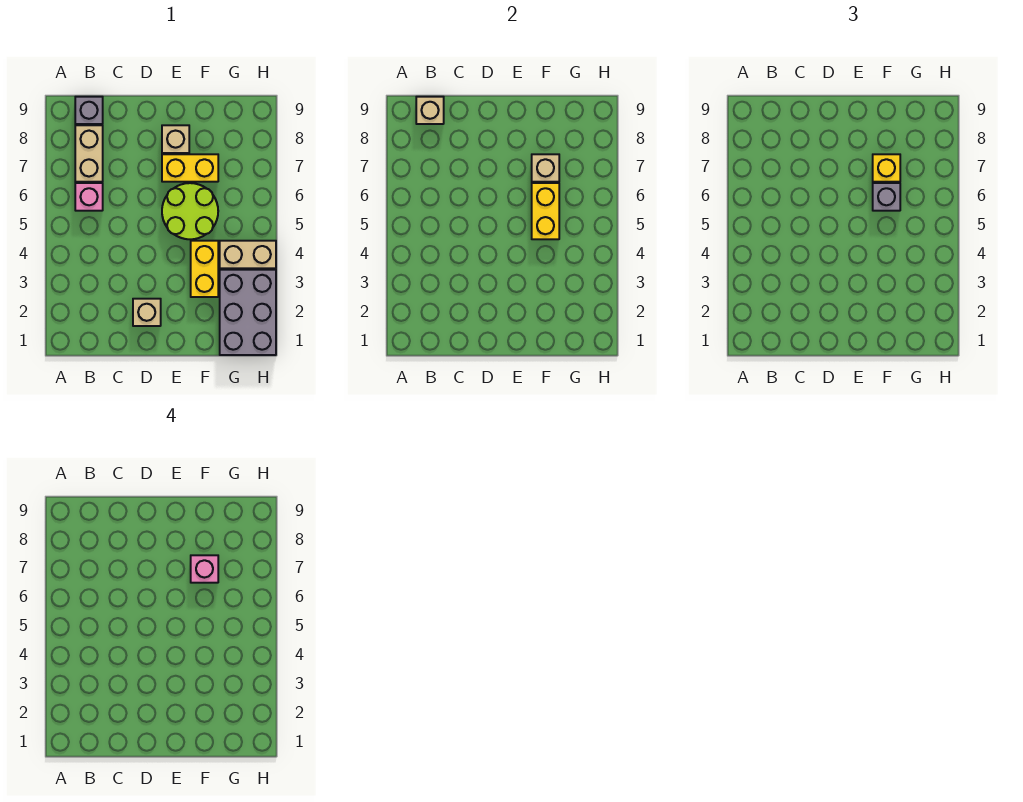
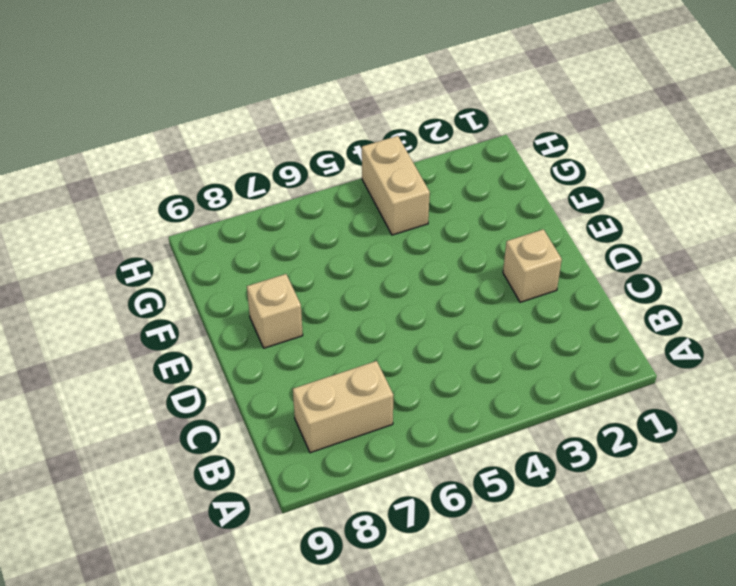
none -> pink 1x1 brick [75,183,103,211]
none -> grey 1x1 brick [75,97,103,124]
none -> lime 2x2 round brick [162,183,218,239]

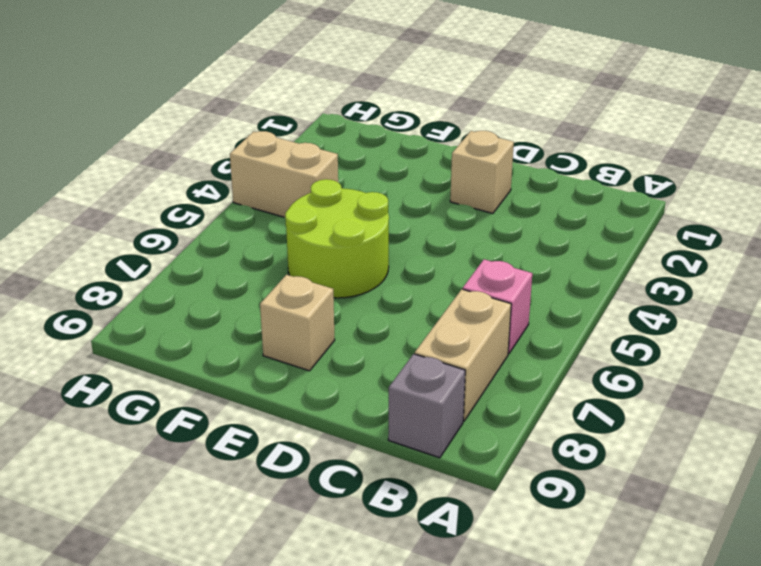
none -> yellow 1x2 brick [162,154,218,182]
none -> yellow 1x2 brick [191,241,218,297]
none -> grey 2x3 brick [220,270,276,355]

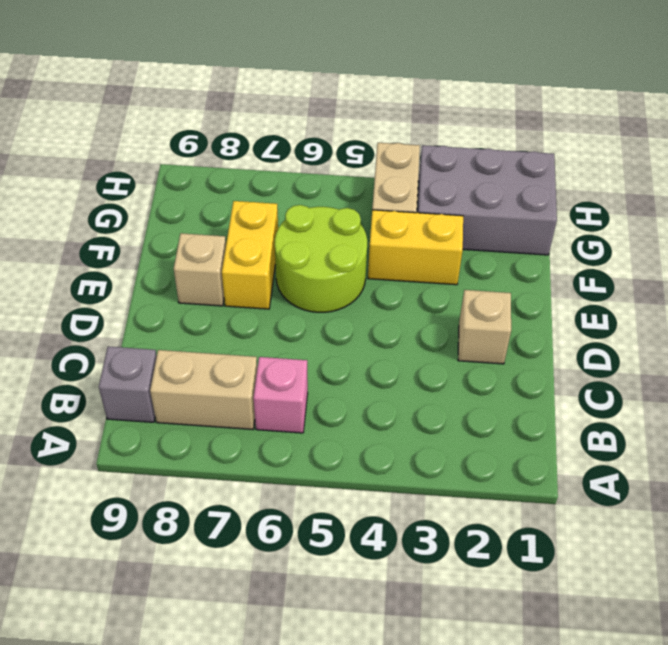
none -> tan 1x1 brick [416,97,444,124]
none -> yellow 1x2 brick [532,183,559,239]
none -> tan 1x1 brick [532,154,559,182]

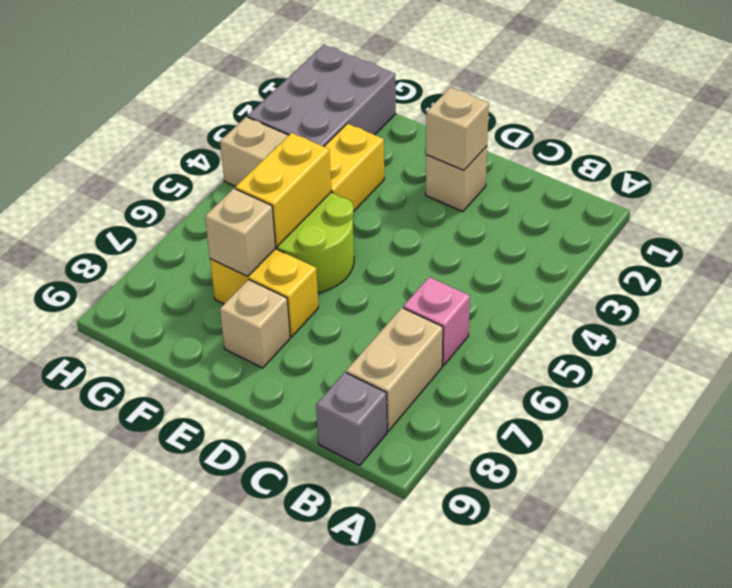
tan 1x1 brick [426,87,489,170] -> tan 1x1 brick moved to [416,97,444,124]
none -> grey 1x1 brick [873,183,900,211]
none -> yellow 1x1 brick [873,154,900,182]
none -> pink 1x1 brick [191,555,218,583]

